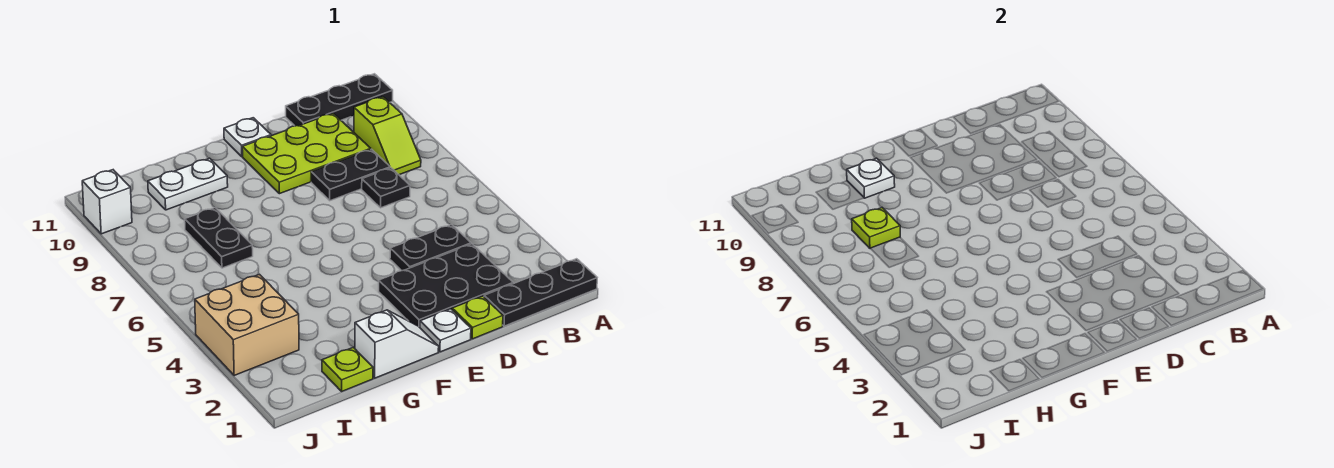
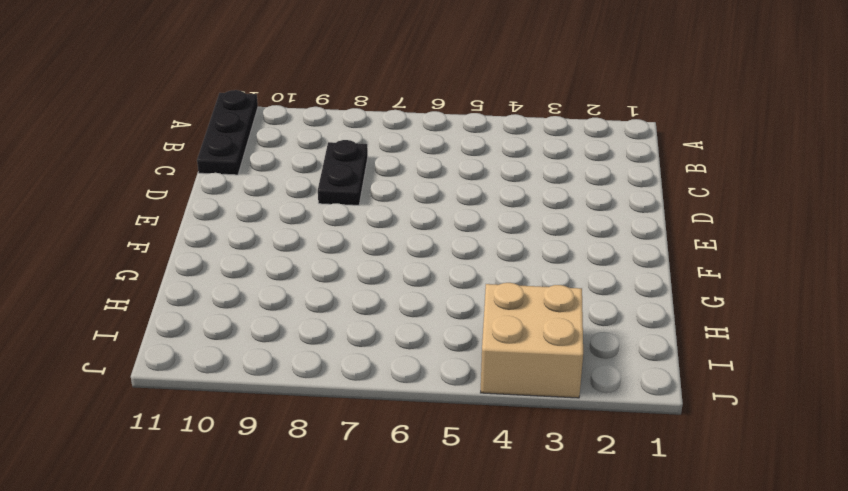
none -> black 1x3 plate [484,259,597,326]
none -> lime 1x2 slope [354,97,421,175]
none -> black 2x3 plate [379,244,513,327]

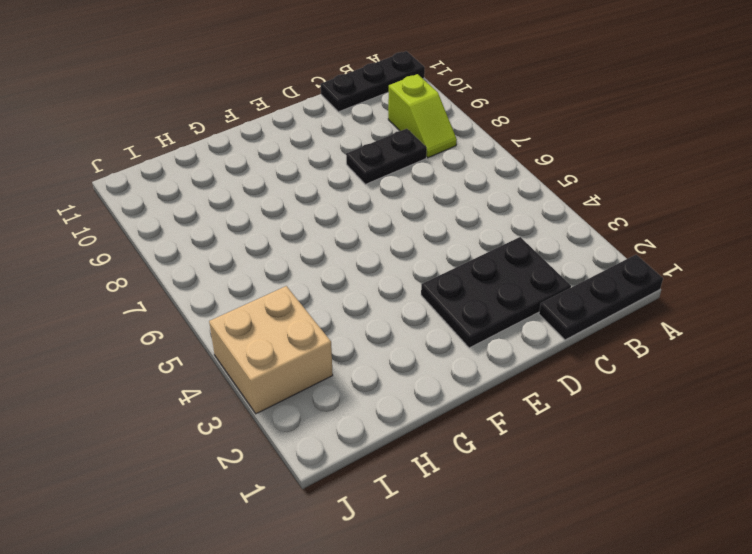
none -> black 1x2 plate [390,225,471,271]
none -> black 1x1 plate [362,168,410,208]
none -> lime 2x3 plate [242,113,371,194]

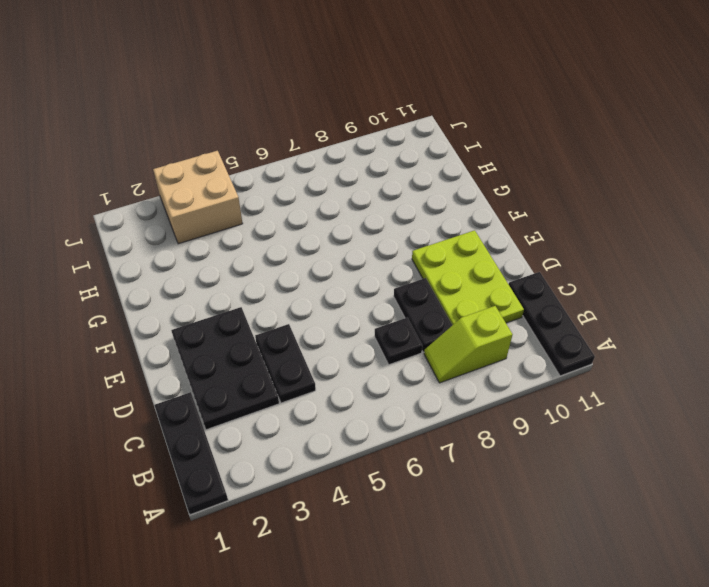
none -> lime 1x1 plate [452,296,503,339]
none -> white 1x1 plate [420,309,471,352]
none -> white 1x1 plate [224,118,271,156]

